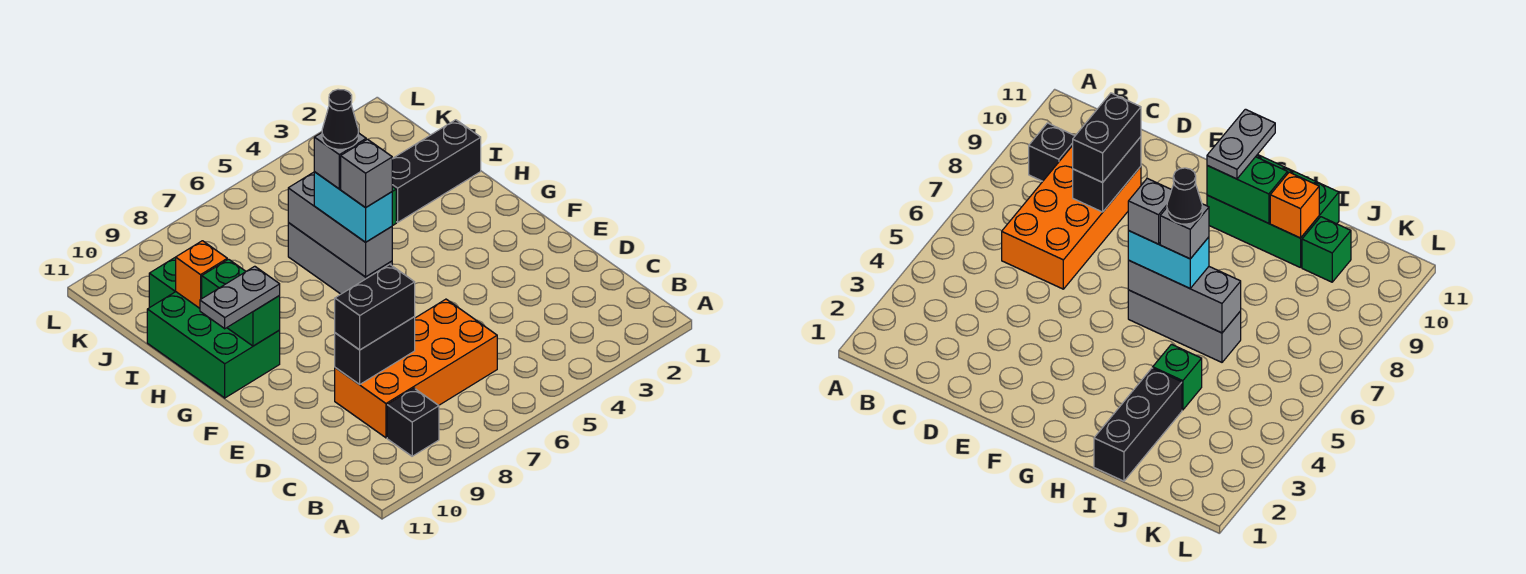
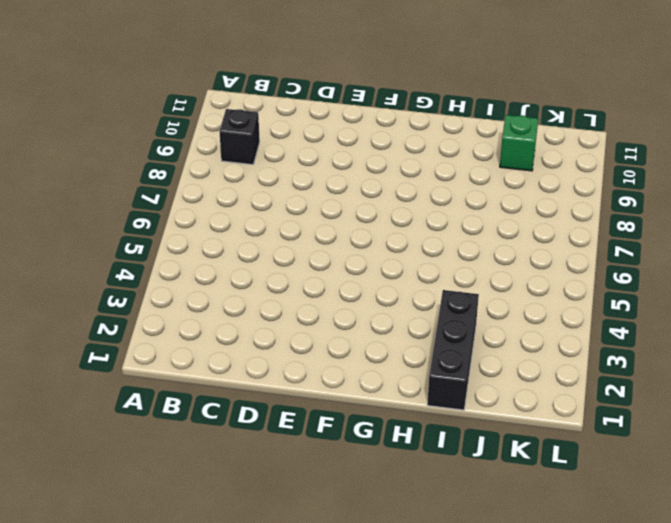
none -> orange 2x4 brick [335,299,497,438]
none -> grey 1x3 brick [288,223,392,294]
none -> green 2x3 brick [147,292,280,398]

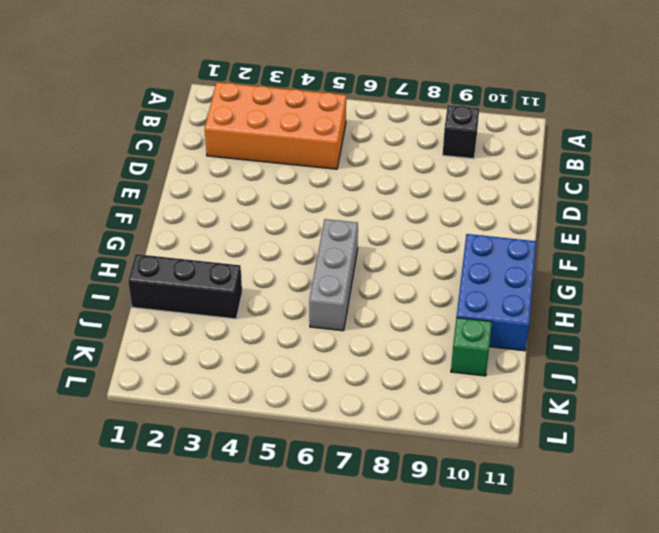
orange 2x4 brick [205,82,346,169] -> orange 2x4 brick moved to [335,299,497,438]
blue 2x3 brick [457,234,536,351] -> green 2x3 brick [147,292,280,398]
none -> green 1x1 brick [1153,344,1202,410]
none -> black 1x2 brick [335,317,415,385]
none -> grey 1x3 brick [288,172,392,277]

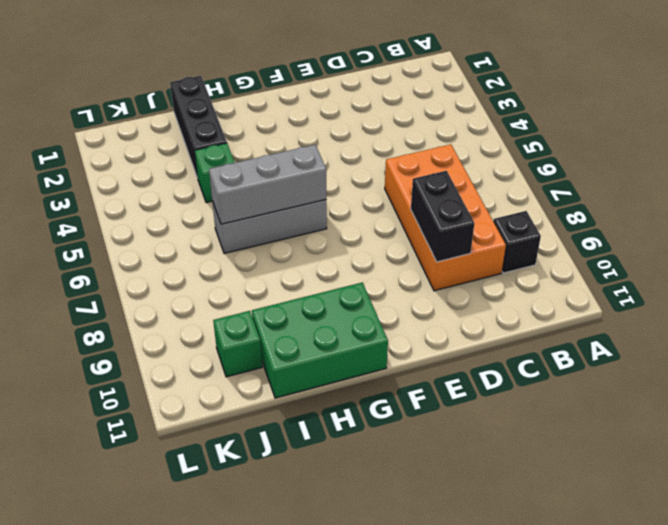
none -> green 1x2 brick [202,259,280,346]
none -> orange 1x1 brick [176,241,227,308]
none -> black 1x2 brick [335,264,415,350]

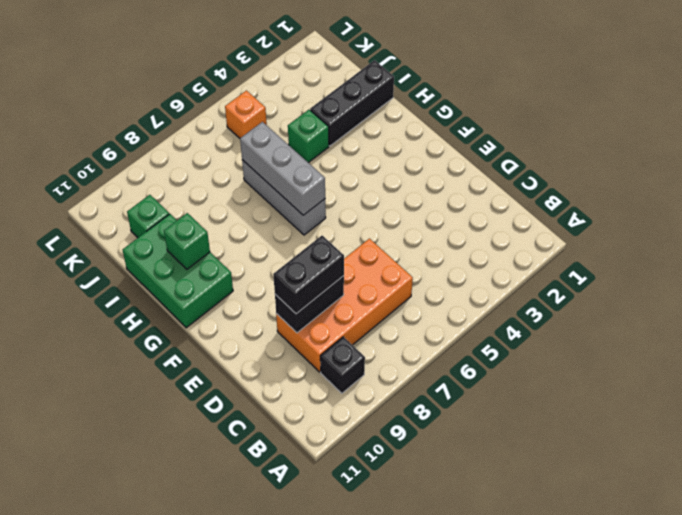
green 1x1 brick [164,213,210,269] -> green 1x2 brick [202,259,280,346]
orange 1x1 brick [225,91,267,138] -> orange 1x1 brick moved to [176,241,227,308]
none -> cyan 1x2 brick [314,172,392,242]
none -> grey 1x2 plate [200,266,280,329]
none -> grey 1x1 brick [341,139,392,208]

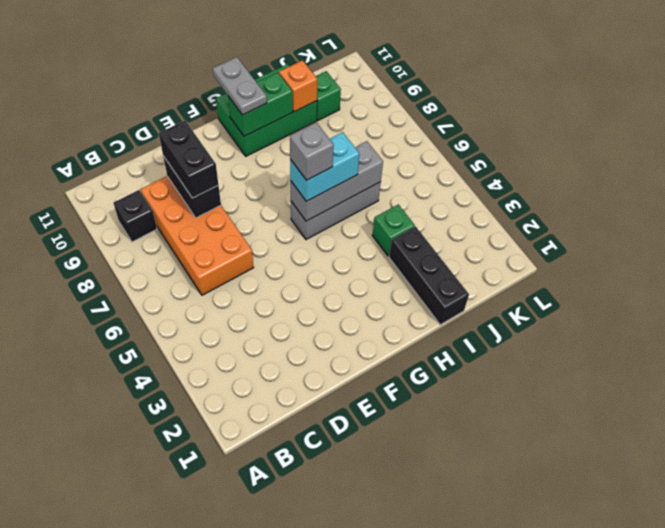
none -> grey 1x1 brick [314,133,366,189]
none -> black 1x1 cone [322,89,358,149]

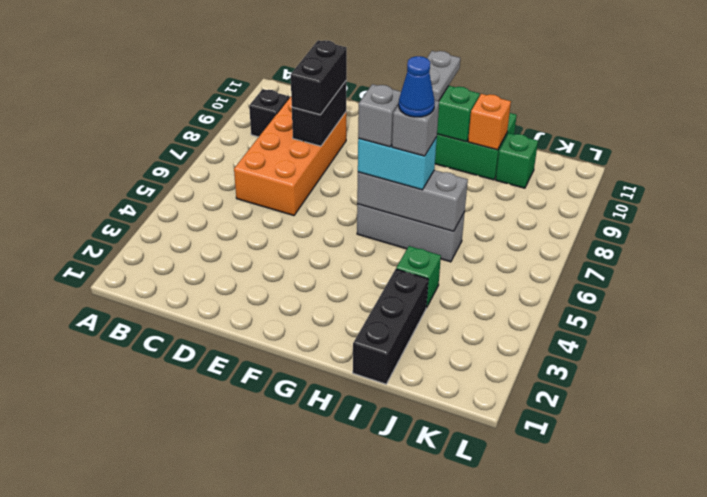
blue 1x1 cone [399,56,435,117] -> black 1x1 cone [322,89,358,149]

